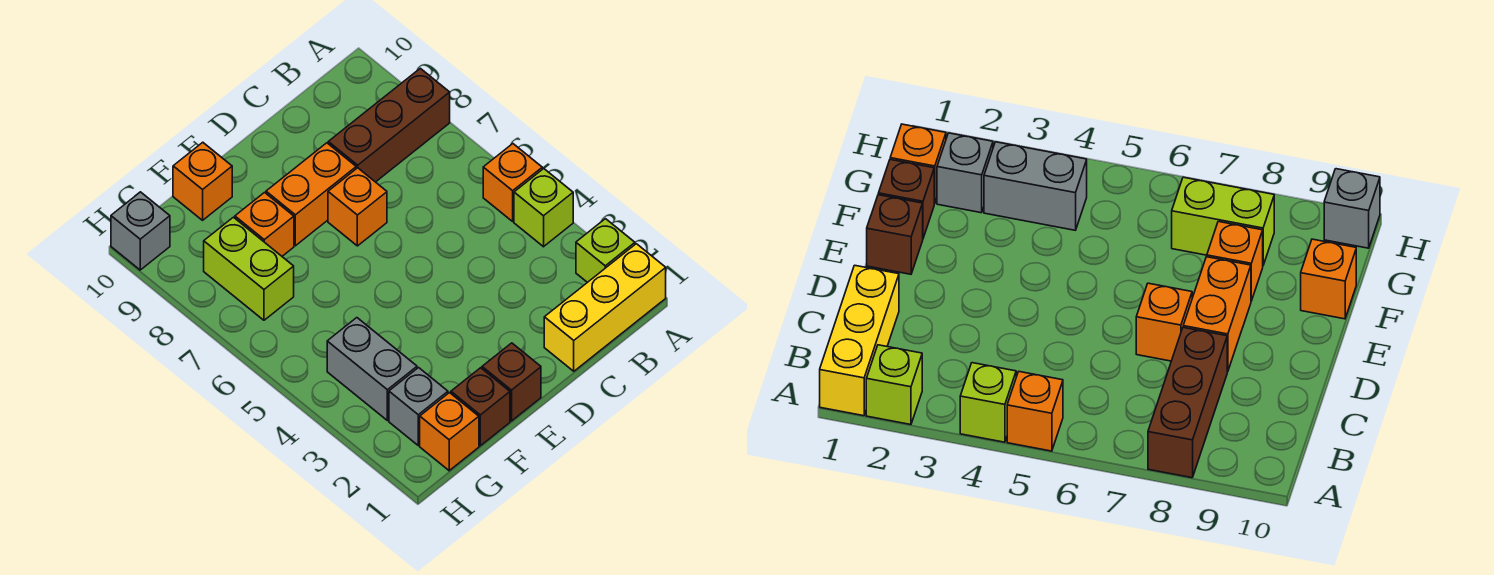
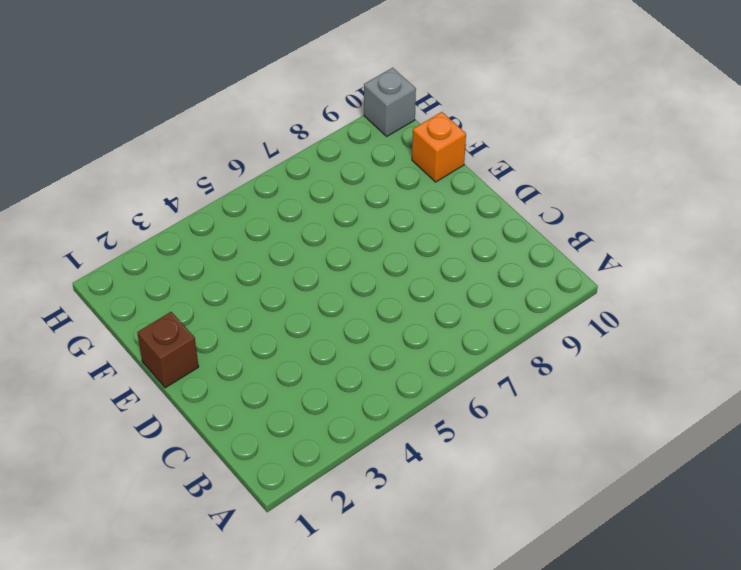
none -> yellow 1x3 brick [544,244,666,371]
none -> lime 1x1 brick [576,219,635,282]
none -> lime 1x1 brick [514,169,573,247]

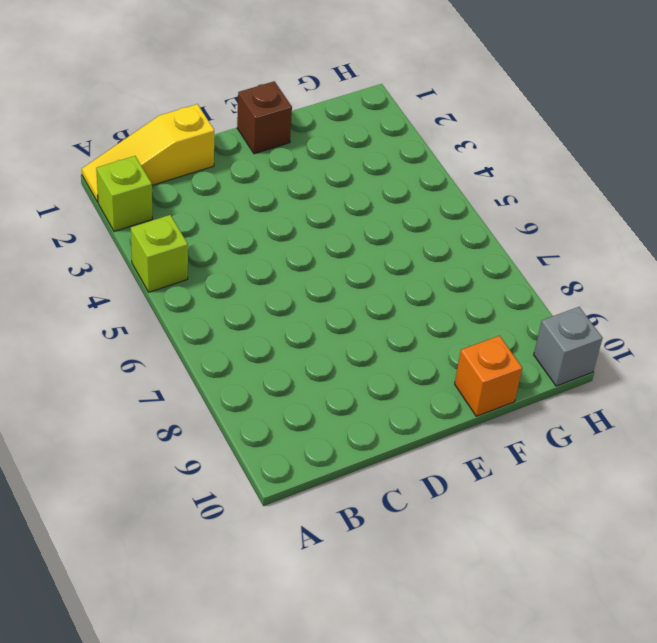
yellow 1x3 slope [82,104,214,202] -> yellow 1x3 brick [544,244,666,371]
none -> orange 1x1 brick [483,144,542,221]
none -> brown 1x3 brick [328,68,450,182]
none -> orange 1x1 brick [328,168,387,246]

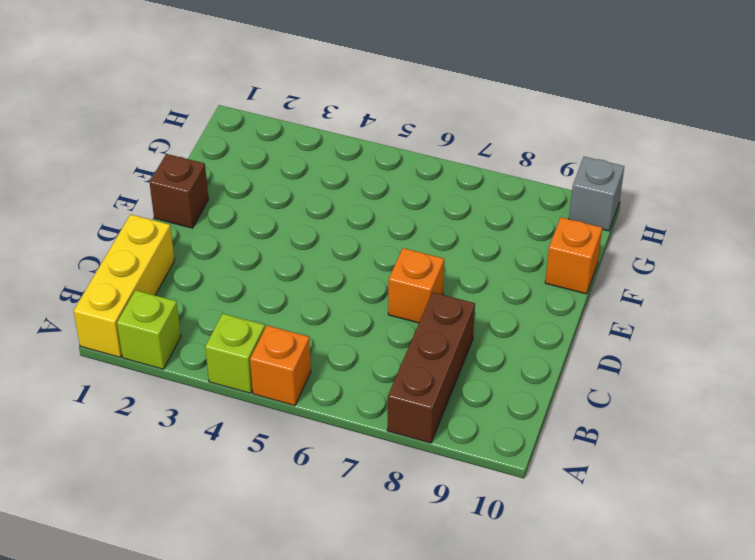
none -> orange 1x2 brick [266,143,356,246]
none -> brown 1x1 brick [451,368,510,446]
none -> orange 1x1 brick [235,193,294,256]

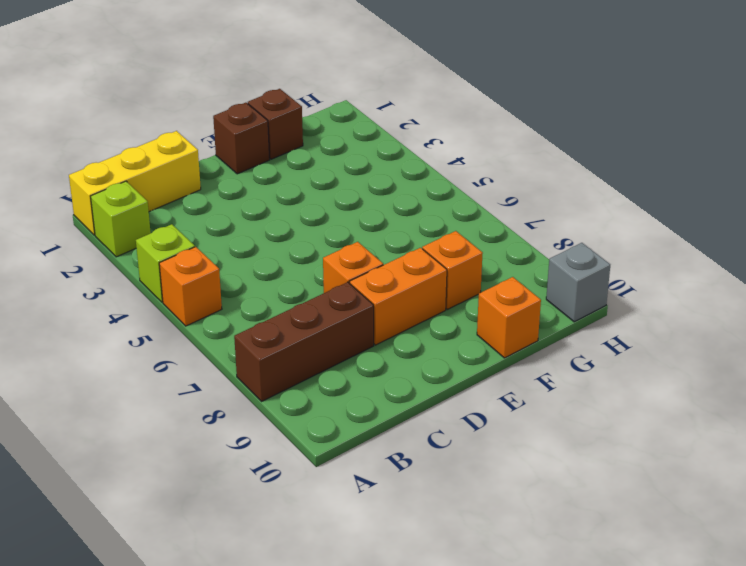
none -> orange 1x1 brick [420,393,479,471]
none -> grey 1x1 brick [389,368,448,445]
none -> grey 1x2 brick [327,318,417,421]

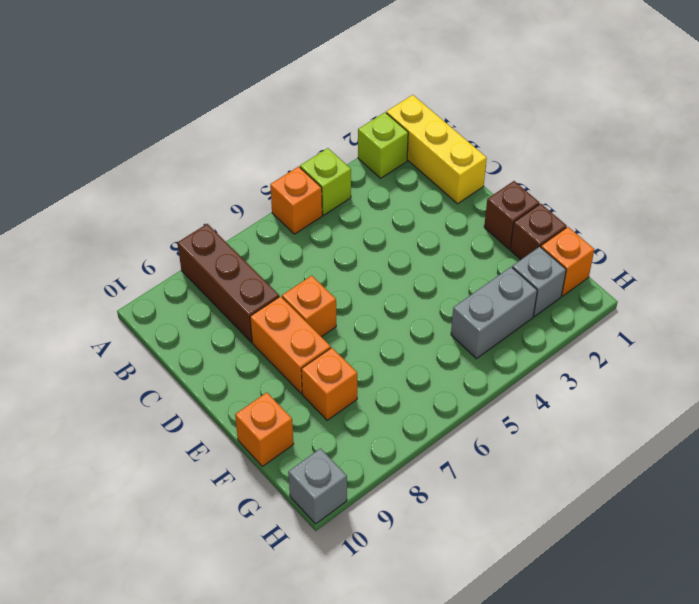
none -> lime 1x2 brick [204,217,294,320]

